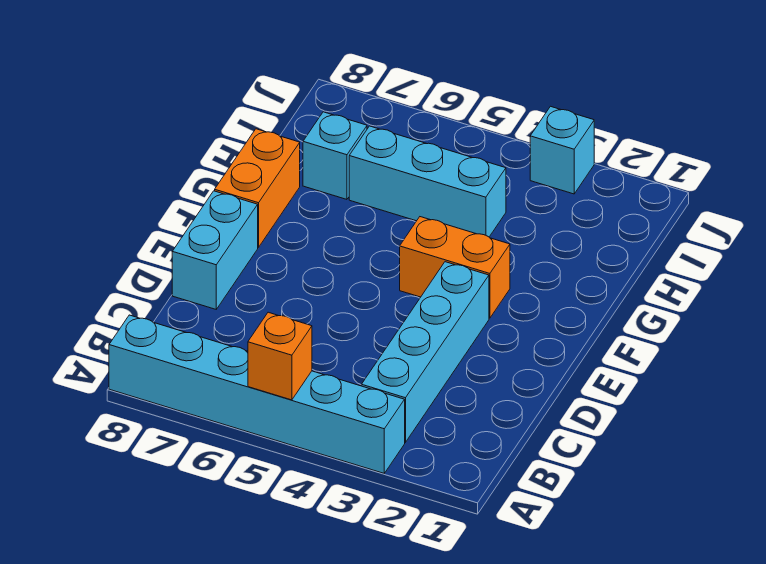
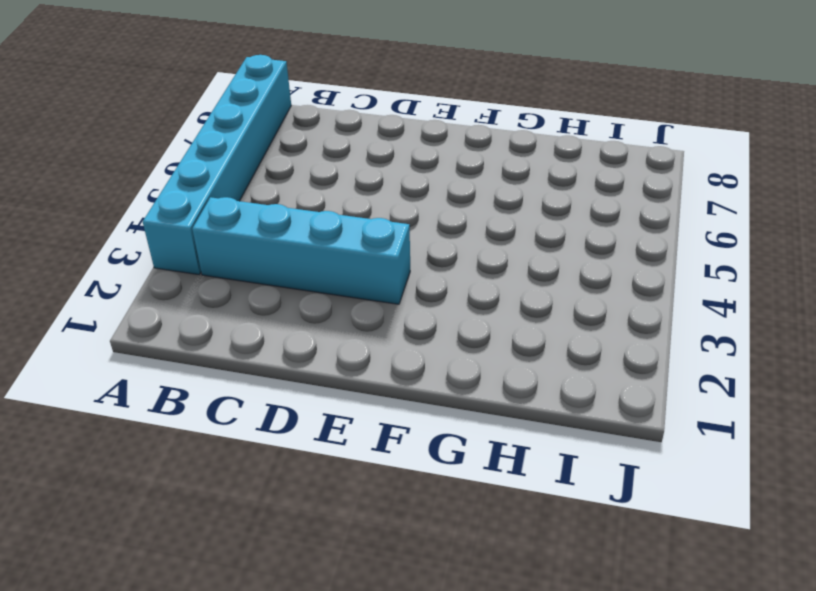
none -> cyan 1x2 brick [172,191,258,309]
none -> orange 1x2 brick [400,217,510,318]

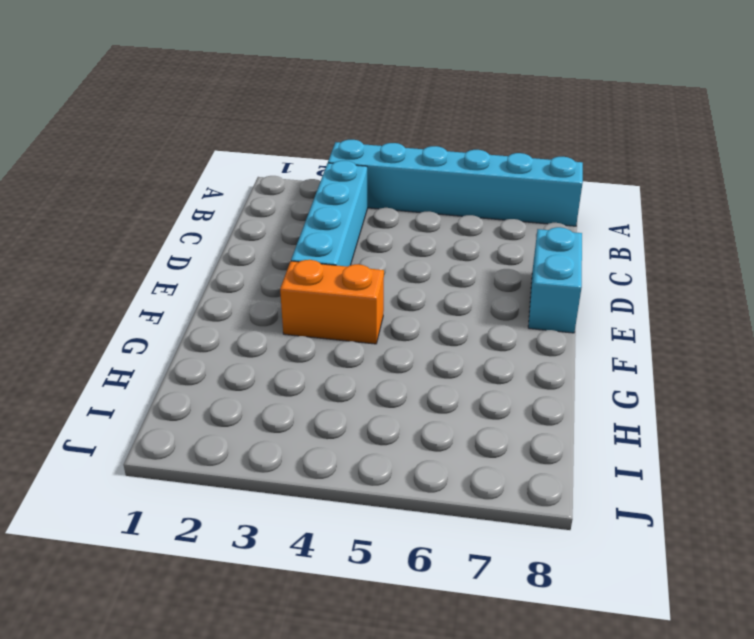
none -> orange 1x2 brick [215,129,300,247]
none -> cyan 1x3 brick [349,126,506,237]

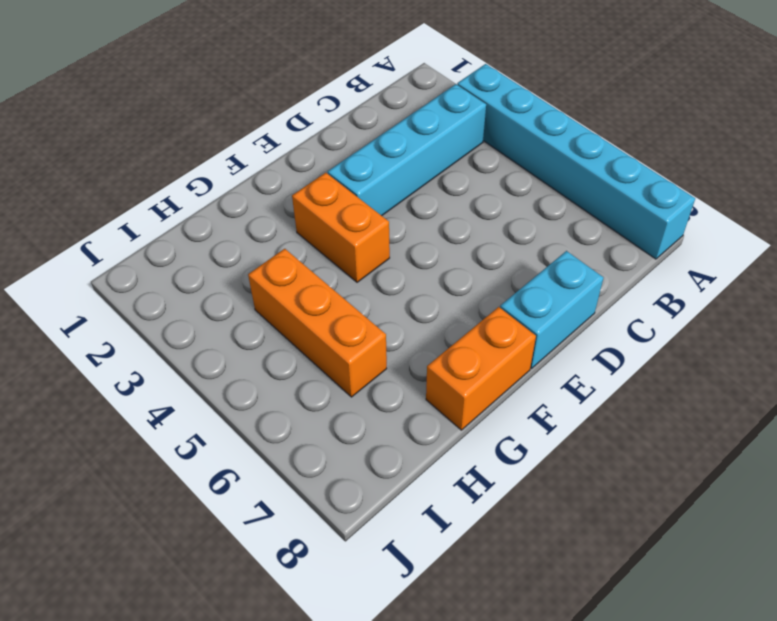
orange 1x3 brick [248,249,387,397] -> cyan 1x3 brick [349,126,506,237]
none -> cyan 1x1 brick [303,112,367,199]
none -> cyan 1x1 brick [530,106,594,194]

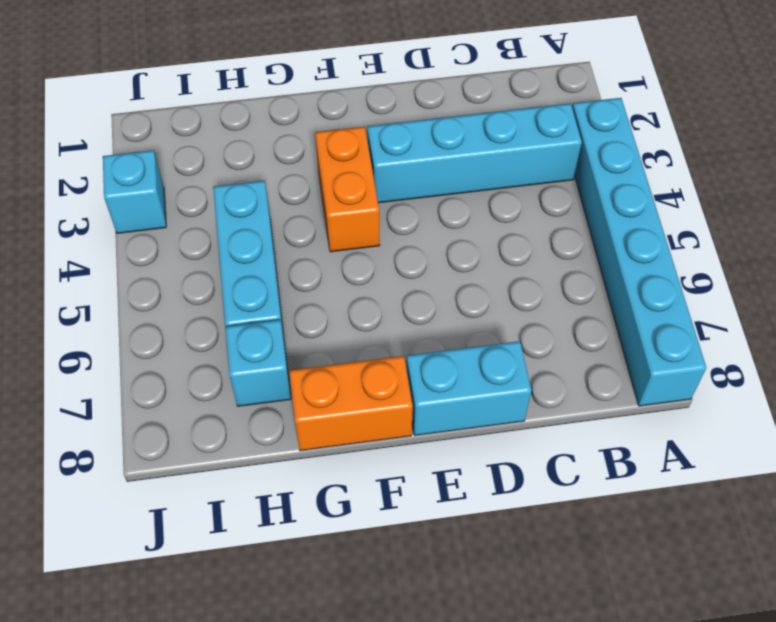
none -> orange 1x1 brick [248,312,312,400]

